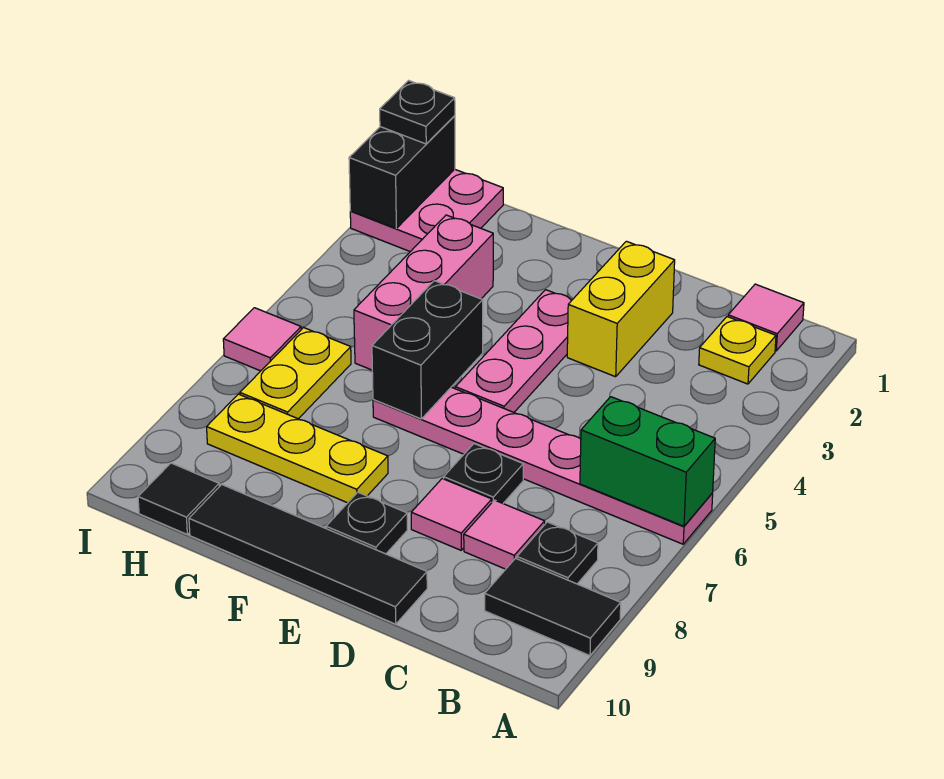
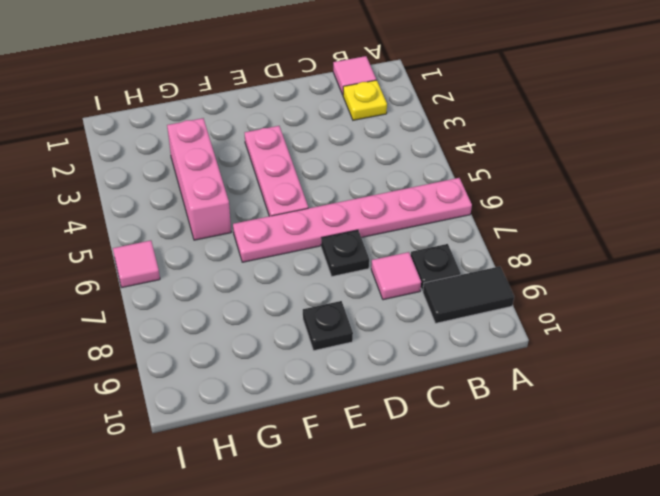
none -> yellow 1x2 brick [567,241,675,377]
none -> pink 1x1 tile [411,479,492,550]
none -> black 1x4 tile [189,484,427,624]

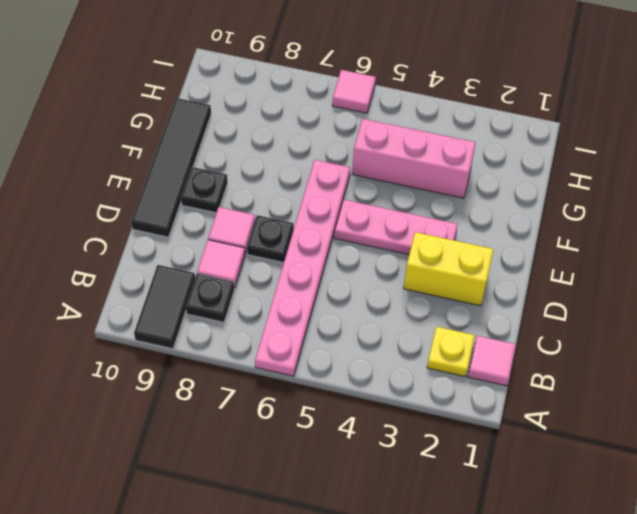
none -> yellow 1x3 plate [207,394,388,503]
none -> pink 2x2 plate [350,169,503,252]
none -> yellow 1x2 plate [240,328,351,419]

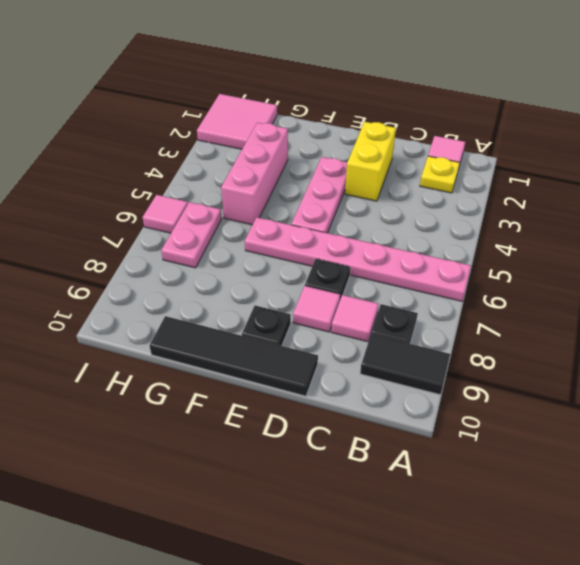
pink 2x2 tile [197,94,277,149] -> pink 2x2 plate [350,169,503,252]
pink 1x2 plate [161,202,222,268] -> yellow 1x2 plate [240,328,351,419]
none -> yellow 1x3 plate [207,394,388,503]
none -> black 1x1 tile [138,463,219,534]
none -> green 1x2 brick [580,397,715,526]

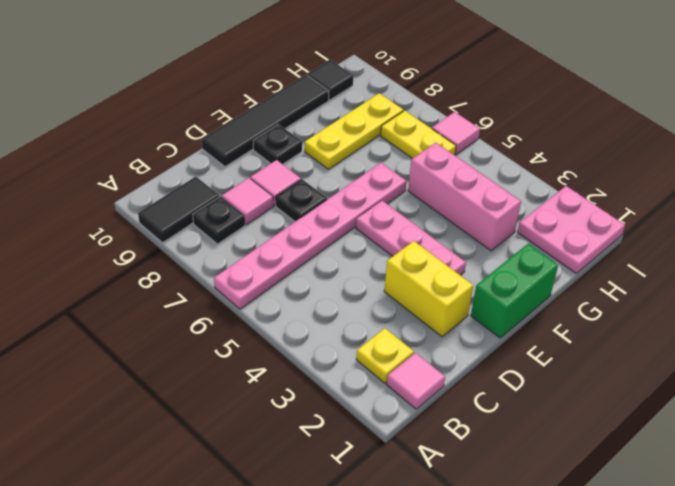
green 1x2 brick [471,244,558,338] -> green 1x2 brick moved to [580,397,715,526]
none -> black 1x2 brick [372,281,483,419]
none -> black 1x2 brick [349,116,455,228]
none -> black 1x1 plate [380,81,455,144]

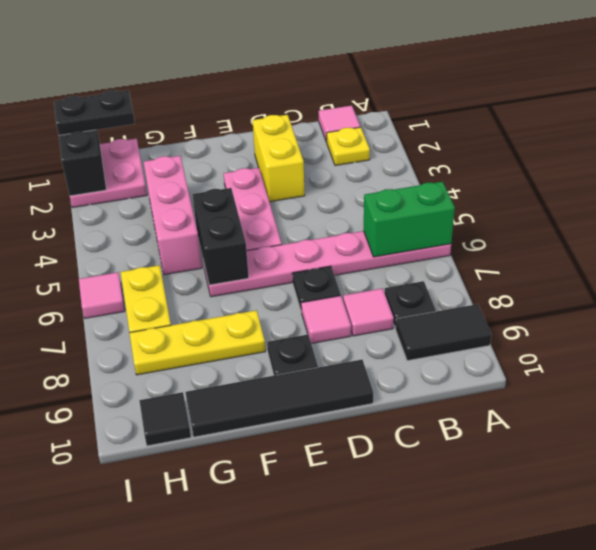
black 1x2 plate [54,90,135,135] -> black 1x1 plate [380,81,455,144]

